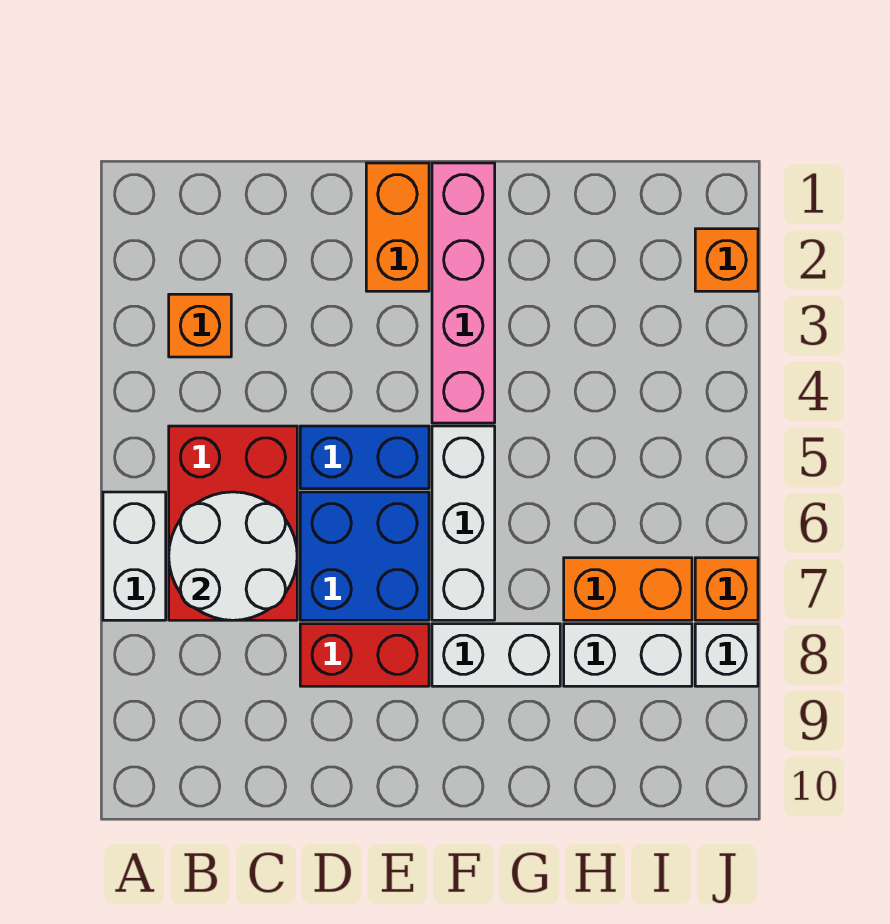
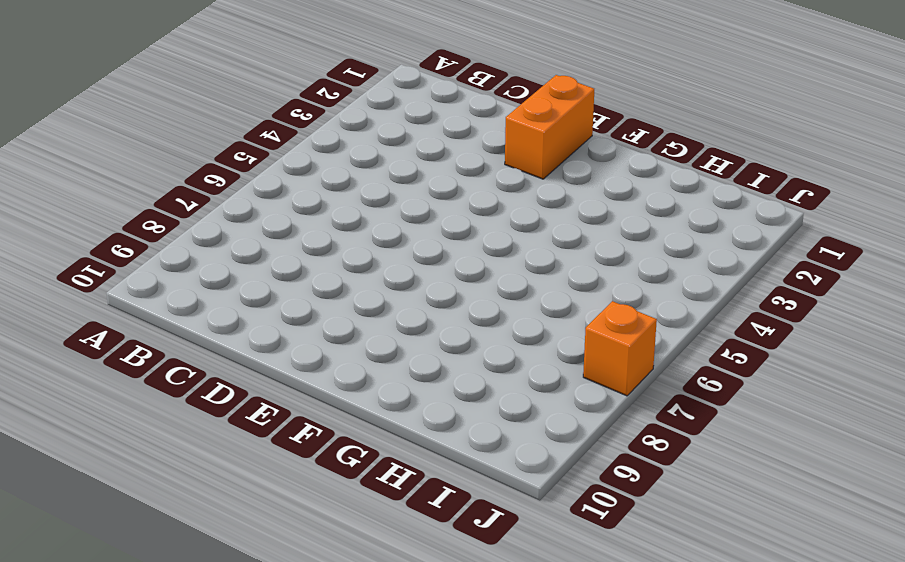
none -> white 1x2 brick [103,492,166,620]
none -> orange 1x1 brick [169,294,231,357]
none -> red 2x3 brick [169,426,297,620]

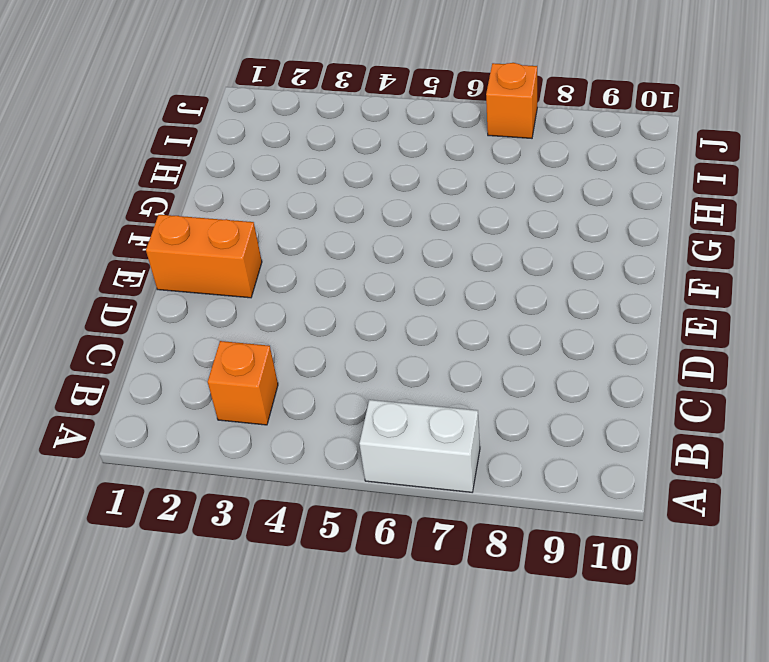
none -> red 2x3 brick [169,426,297,620]
none -> blue 1x2 brick [300,426,429,489]
none -> blue 2x2 brick [300,492,429,620]

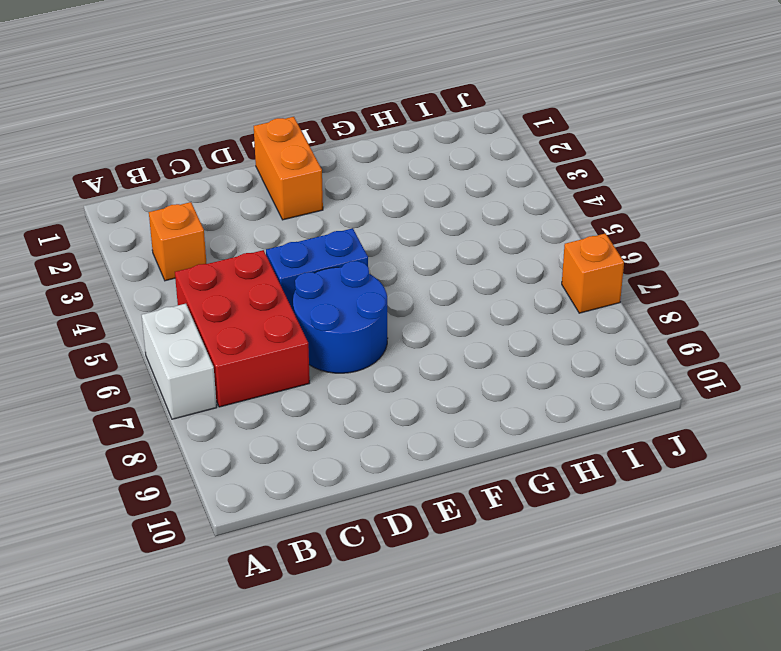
blue 2x2 round brick [293,261,388,373] -> blue 2x2 brick [300,492,429,620]
none -> red 1x2 brick [300,624,429,686]
none -> pink 1x4 brick [432,163,495,423]
none -> white 1x3 brick [432,426,495,620]

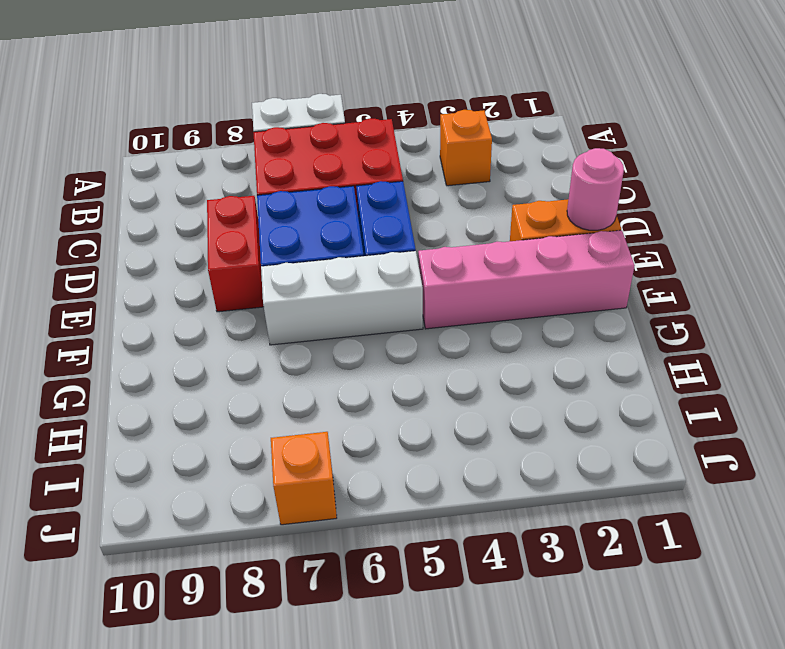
pink 1x1 round brick [567,148,624,230] -> none
none -> white 1x2 brick [432,624,560,686]
none -> orange 1x2 brick [564,558,692,620]
none -> white 1x2 brick [564,624,692,686]

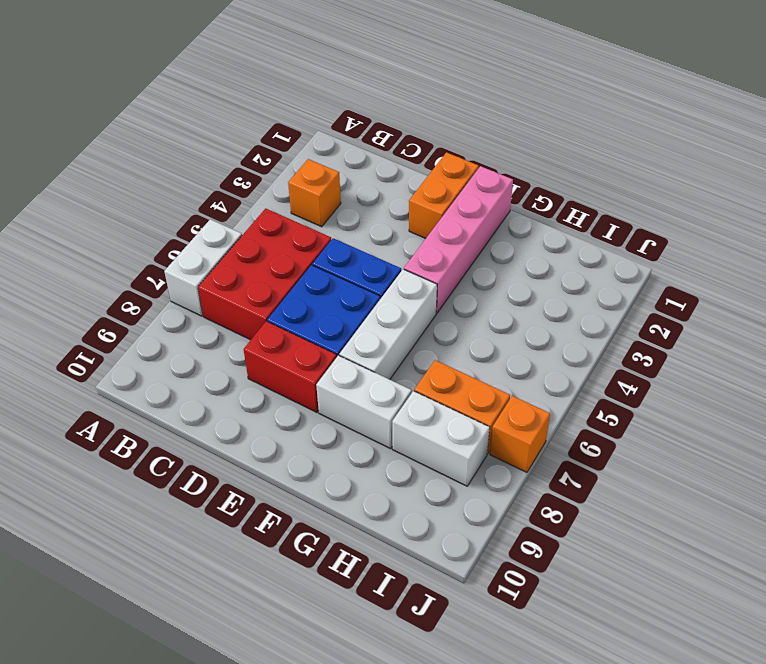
none -> orange 1x1 brick [695,229,758,291]
none -> white 1x1 brick [695,624,758,686]
none -> white 2x2 round brick [169,492,297,620]

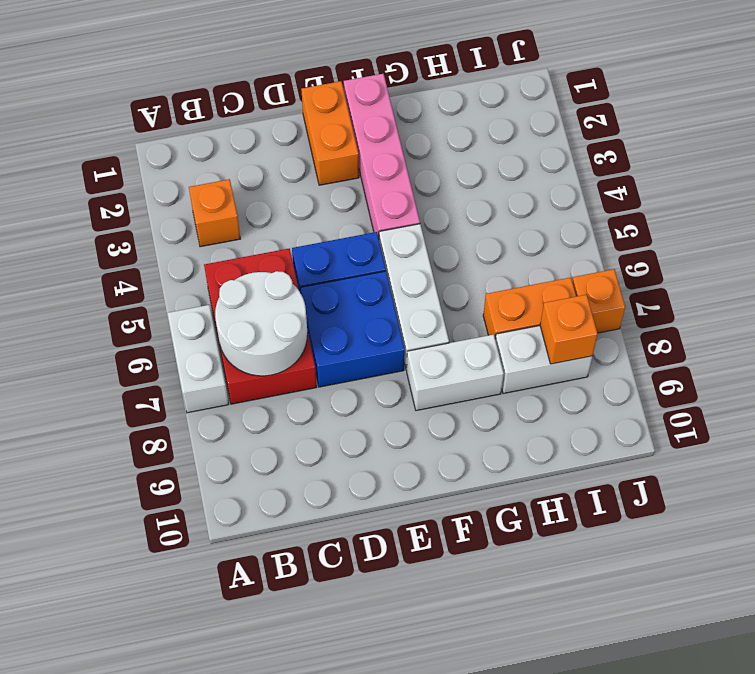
orange 1x1 brick [540,295,598,364] -> orange 1x1 brick moved to [695,229,758,291]
none -> red 1x2 brick [300,624,429,686]
none -> white 1x1 brick [695,624,758,686]

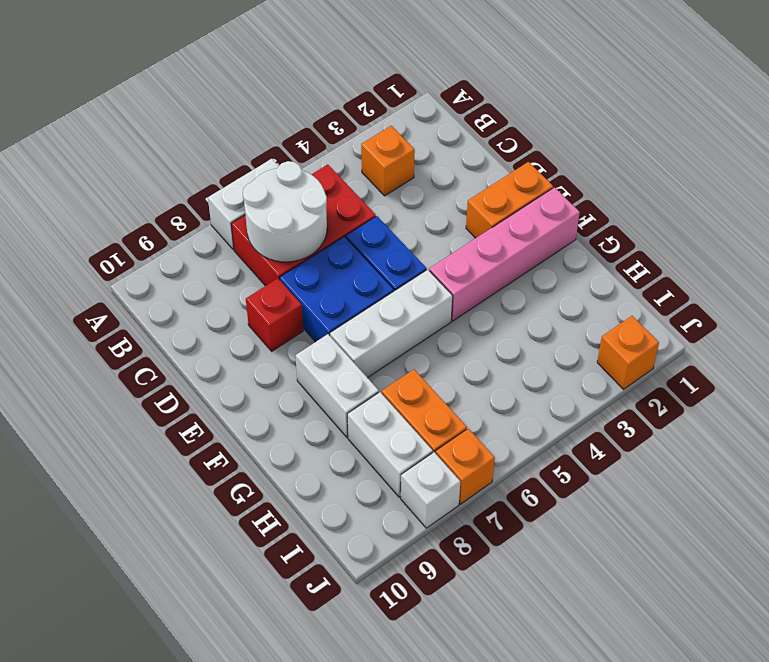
red 1x1 brick [246,278,303,351] -> red 1x2 brick [300,624,429,686]

